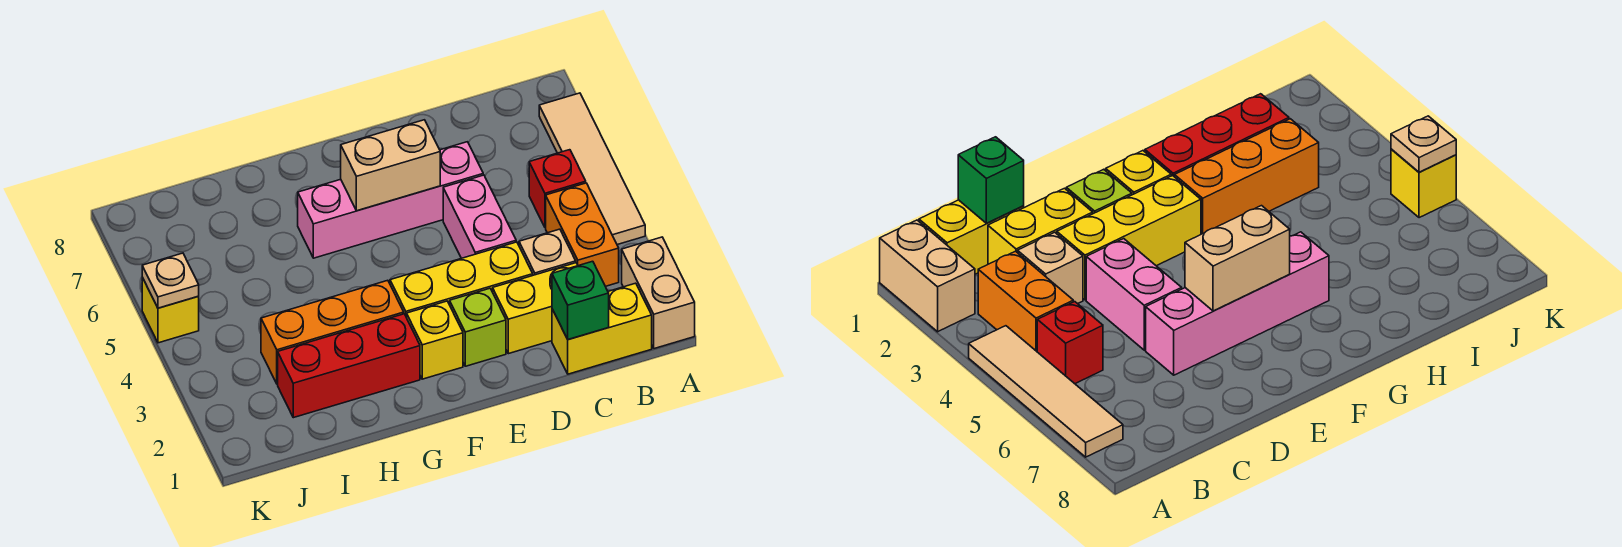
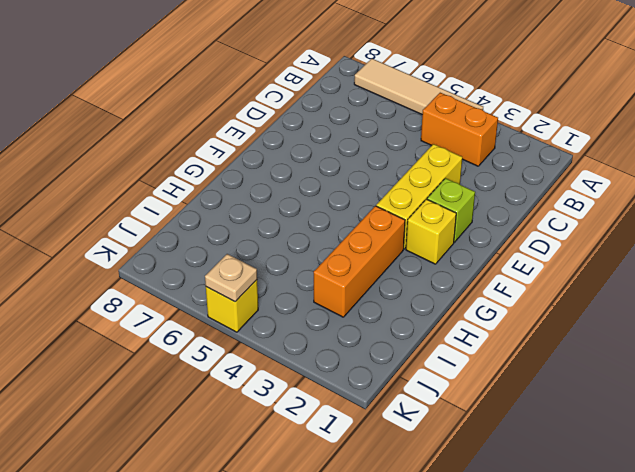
none -> tan 1x2 brick [622,237,695,349]
none -> yellow 1x2 brick [552,283,652,374]
none -> red 1x1 brick [529,150,586,228]

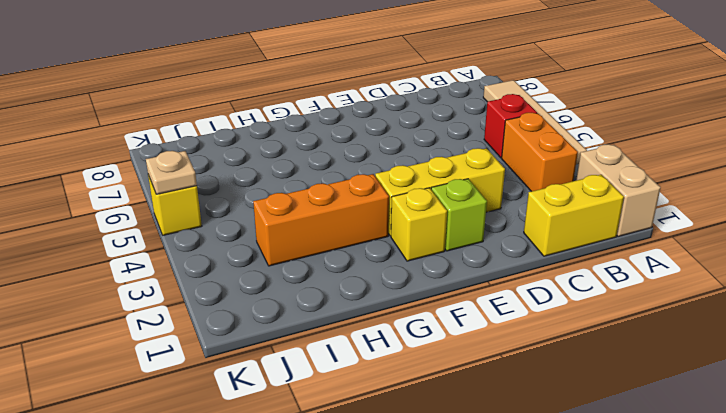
none -> yellow 1x2 brick [493,263,578,354]
none -> tan 1x1 brick [519,229,576,275]
none -> pink 1x2 brick [443,175,516,258]

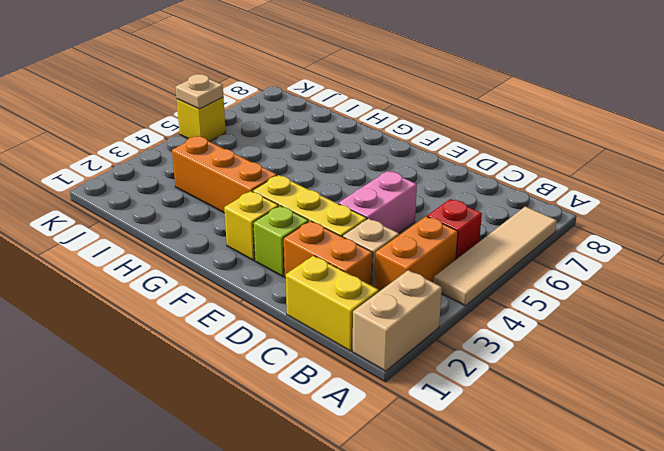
orange 1x2 brick [283,221,373,286] -> yellow 1x2 brick [493,263,578,354]
none -> pink 1x4 brick [298,142,483,258]
none -> red 1x3 brick [278,314,420,418]
none -> green 1x1 brick [552,261,609,340]

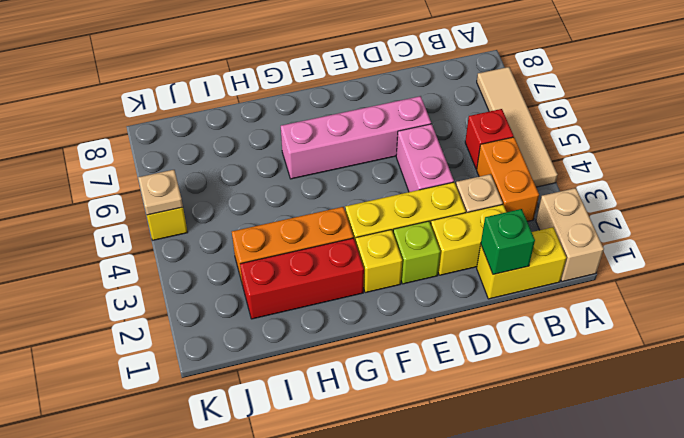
none -> tan 1x2 brick [341,120,440,211]

